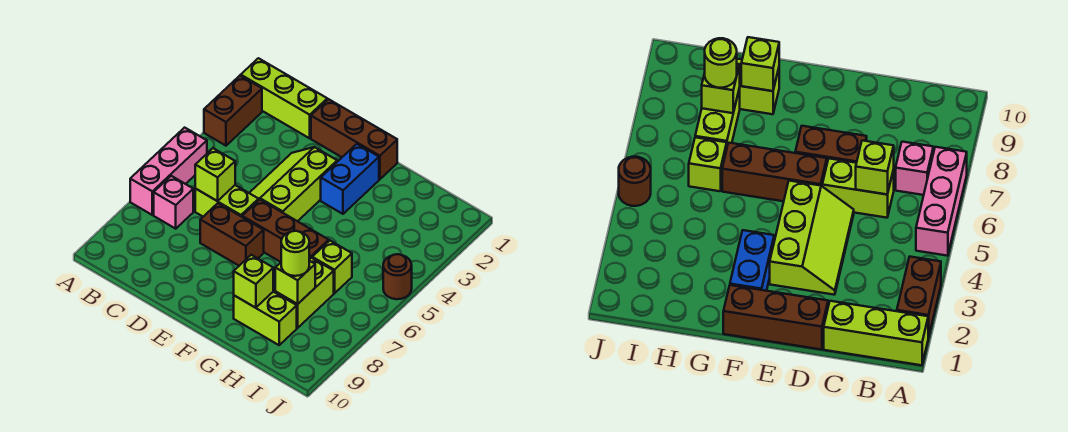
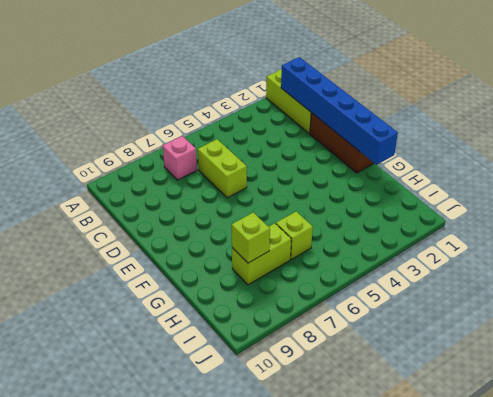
blue 1x6 brick [281,57,398,165] -> none
none -> brown 1x2 brick [204,76,262,146]
none -> pink 1x3 brick [130,128,207,215]
none -> lime 2x3 slope [250,147,337,221]

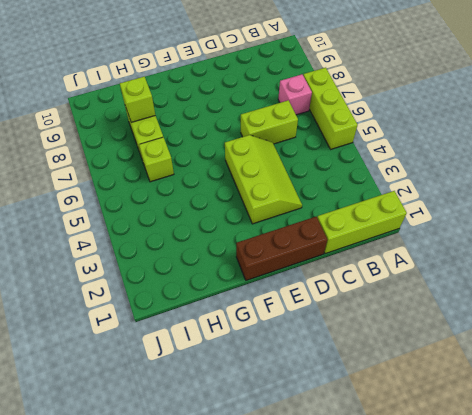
lime 1x3 brick [303,68,357,149] -> pink 1x3 brick [130,128,207,215]
none -> brown 1x2 brick [204,76,262,146]
none -> brown 1x2 brick [200,203,264,266]
none -> brown 1x3 brick [242,199,329,262]

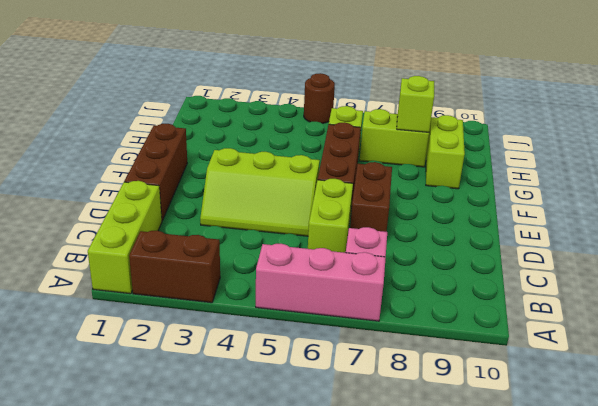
none -> blue 1x2 brick [321,144,379,214]
none -> lime 1x1 brick [195,148,235,201]
none -> lime 1x1 brick [234,255,273,308]

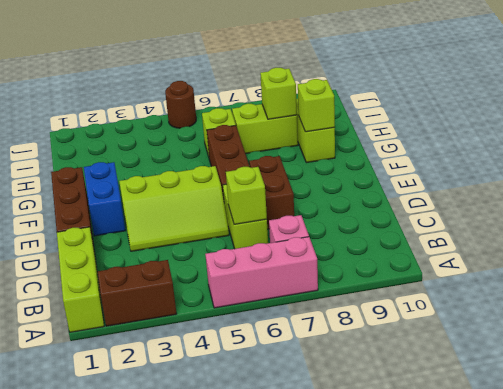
blue 1x2 brick [84,162,126,236] -> blue 1x2 brick turned to [321,144,379,214]
none -> lime 1x1 round brick [281,231,309,276]

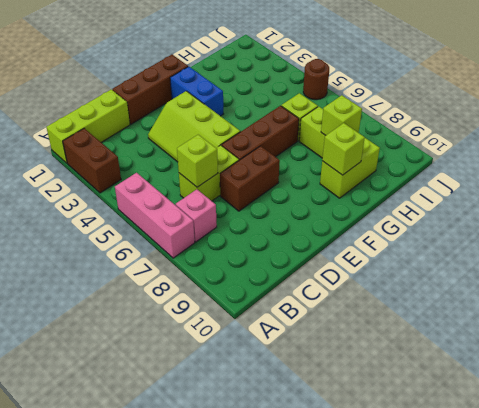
none -> lime 1x1 round brick [281,231,309,276]

